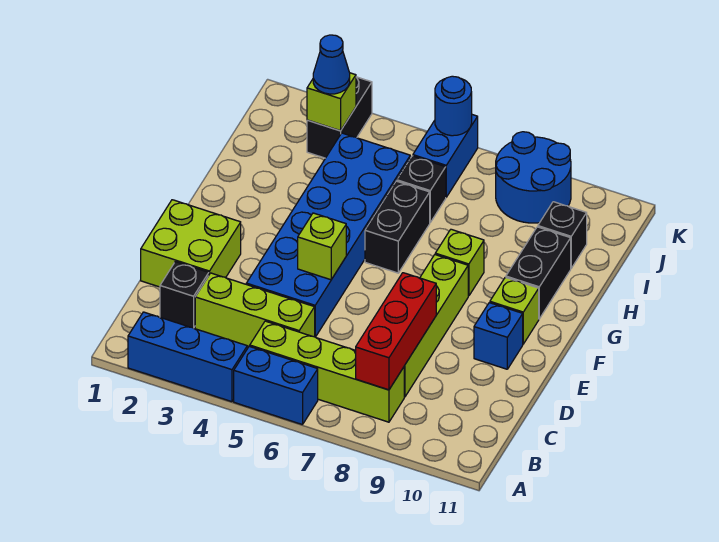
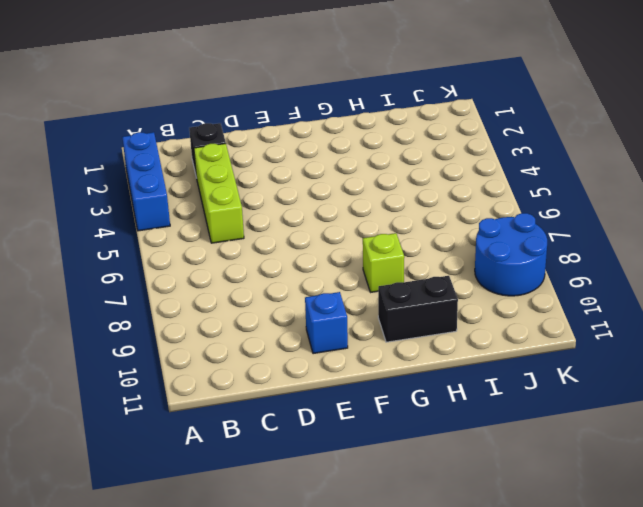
none -> blue 1x2 brick [234,346,318,425]
none -> lime 1x4 brick [250,321,404,422]
none -> lime 1x4 brick [404,255,468,397]

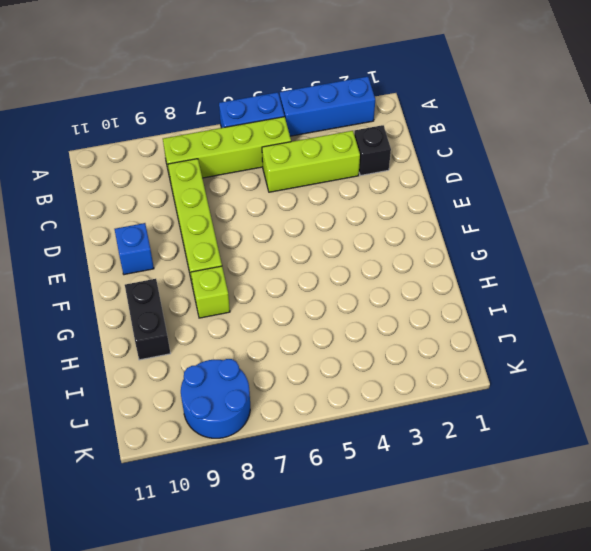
none -> lime 2x2 brick [141,200,241,287]
none -> blue 2x6 brick [246,133,410,337]
none -> lime 1x1 brick [490,277,539,344]

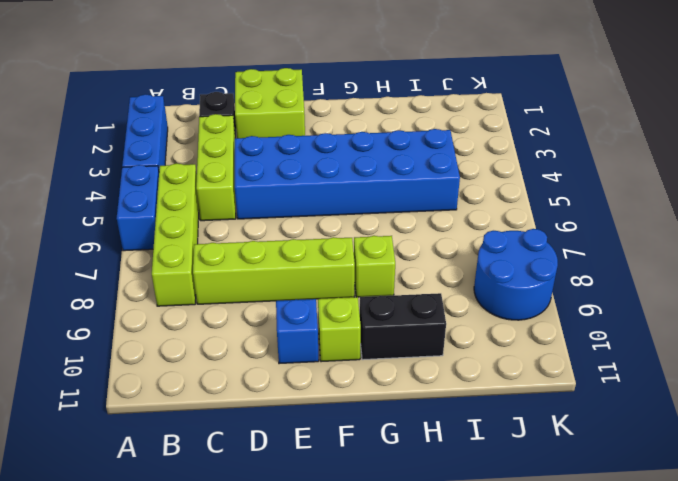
none -> black 1x2 brick [365,181,430,273]
none -> black 1x1 brick [397,156,446,222]
none -> black 1x1 brick [538,202,587,268]

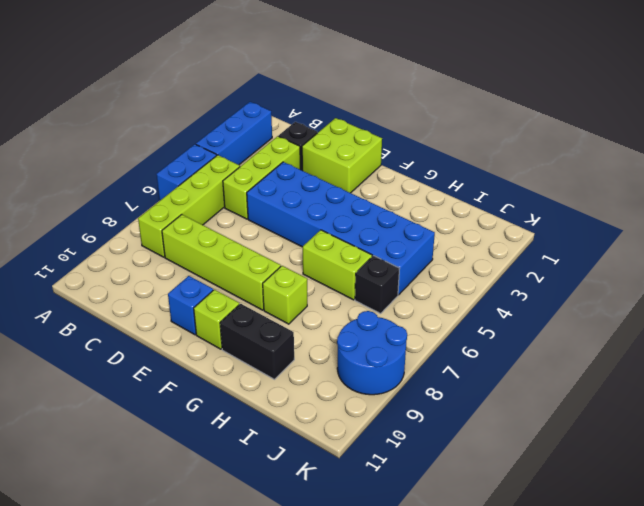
lime 1x2 brick [303,230,372,300] -> black 1x2 brick [365,181,430,273]
none -> black 1x1 brick [538,202,587,268]
none -> black 1x2 brick [307,77,372,158]
none -> blue 1x2 brick [413,115,478,197]

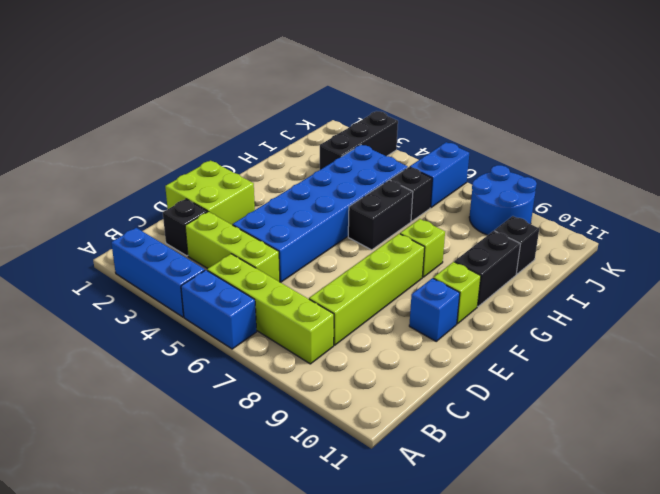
black 1x3 brick [320,111,398,170] -> black 1x2 brick [307,77,372,158]
none -> red 1x3 brick [356,273,436,390]
none -> lime 1x1 brick [298,213,346,280]
none -> lime 1x1 brick [307,73,356,131]

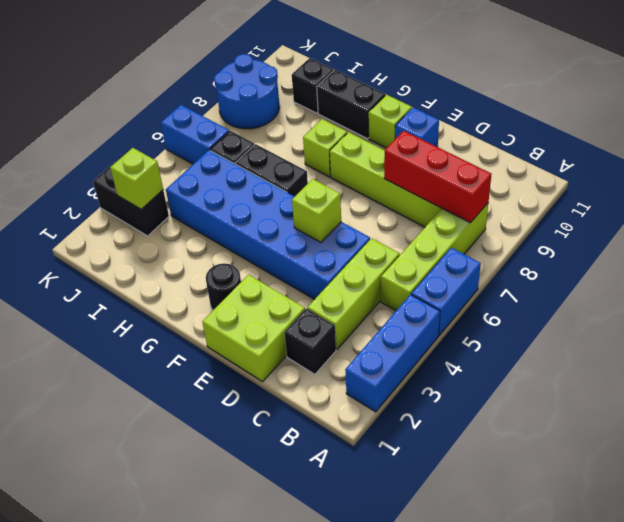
black 1x1 round brick [206,264,241,310] -> none
none -> blue 1x1 round brick [435,76,472,136]
none -> blue 1x1 cone [313,35,350,94]

